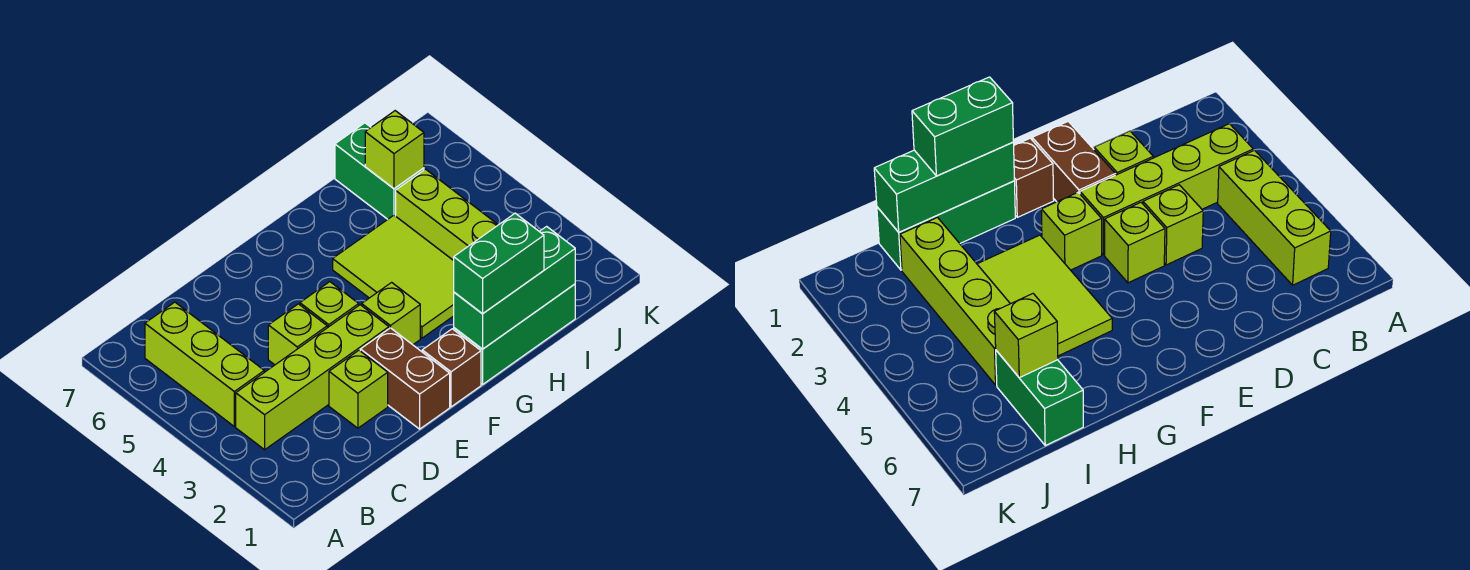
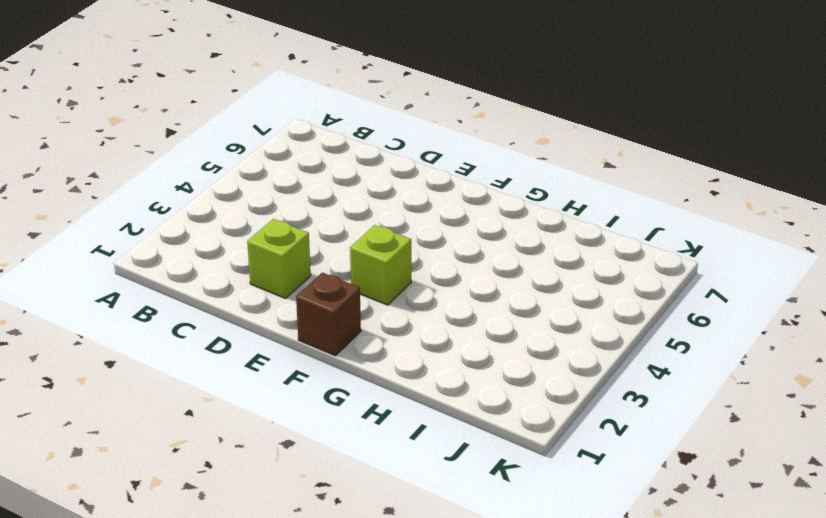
none -> lime 1x4 brick [236,305,389,450]
none -> lime 1x3 brick [145,302,264,426]
none -> lime 1x1 brick [268,304,327,365]

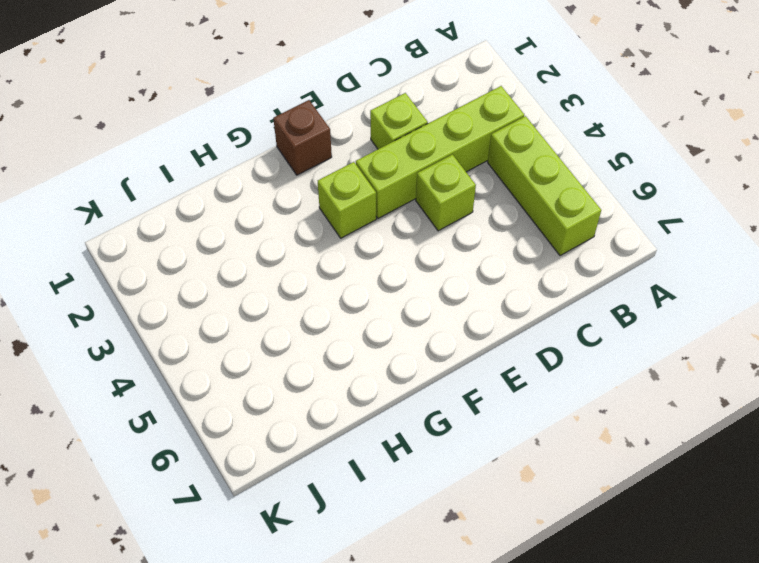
none -> brown 1x2 brick [360,328,450,429]
none -> lime 1x1 brick [300,282,359,328]
none -> green 1x3 brick [454,284,575,384]

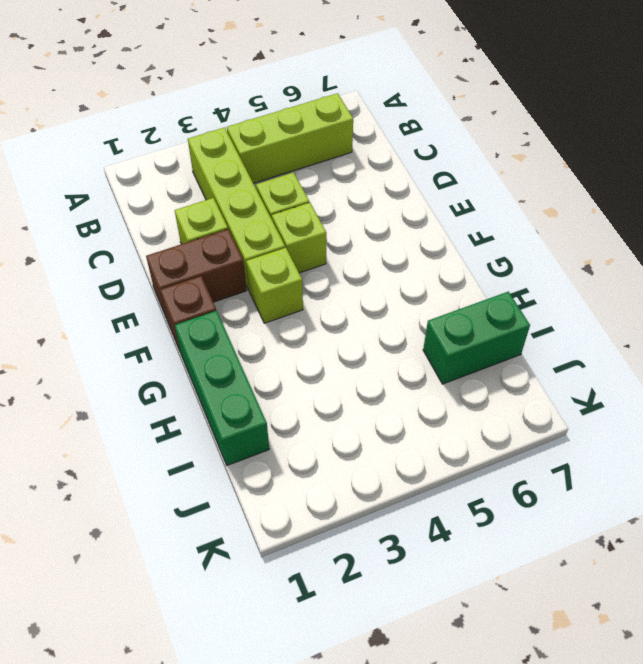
none -> lime 2x3 tile [333,215,454,338]
none -> lime 1x4 brick [396,169,498,261]
none -> green 1x3 brick [454,226,575,349]

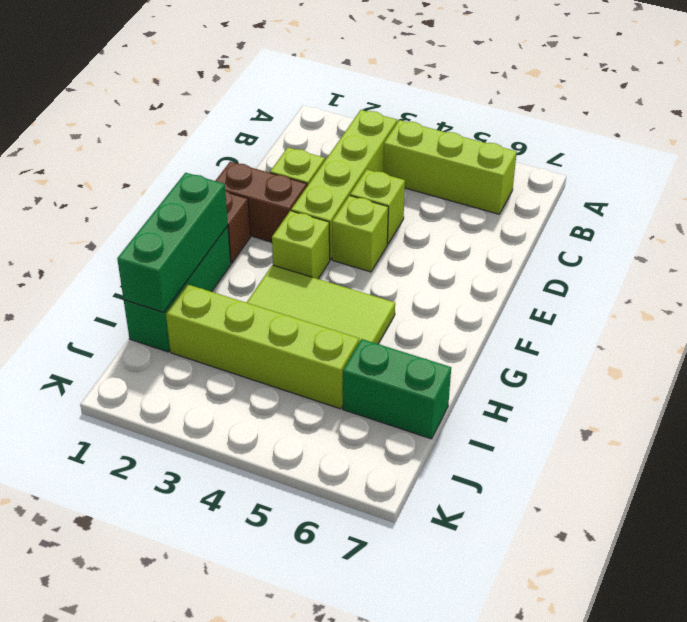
none -> lime 1x1 brick [365,111,424,189]
none -> green 1x2 brick [454,213,544,314]

